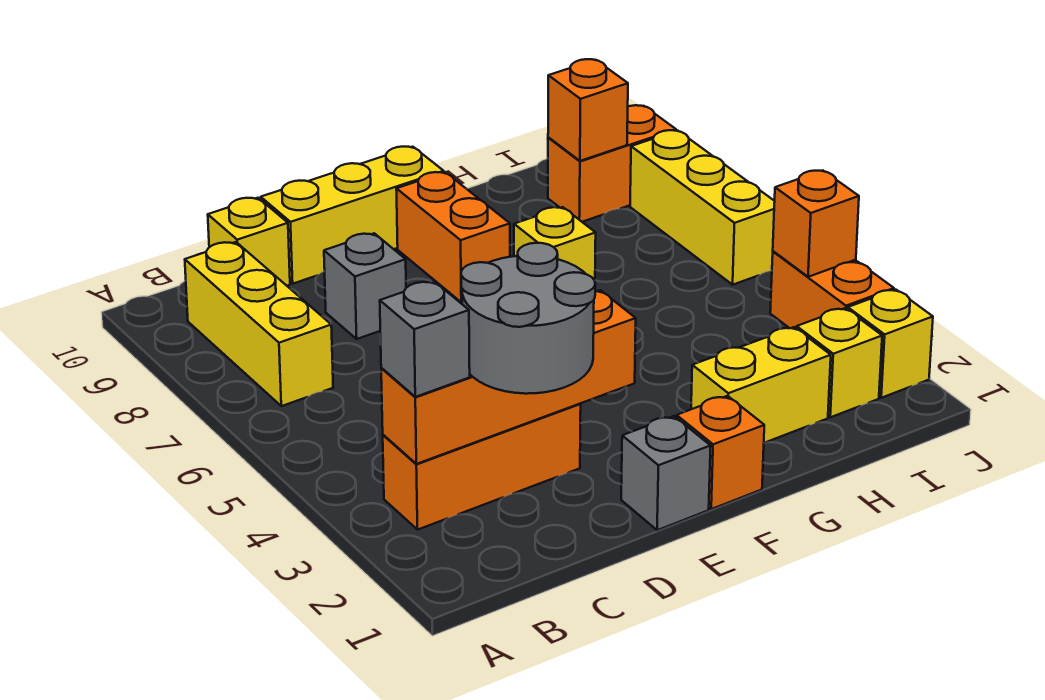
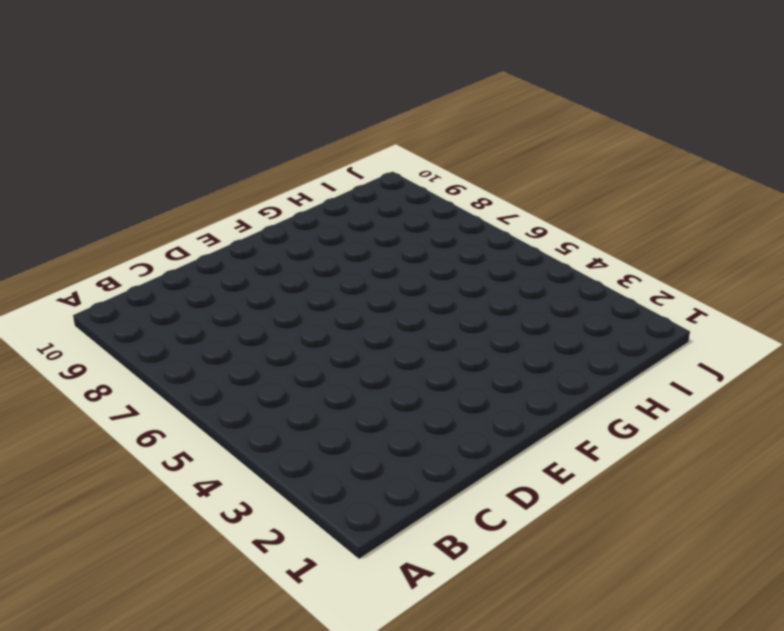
none -> orange 1x3 brick [383,404,581,530]
none -> yellow 1x3 brick [185,242,333,406]
none -> yellow 1x1 brick [208,198,290,286]

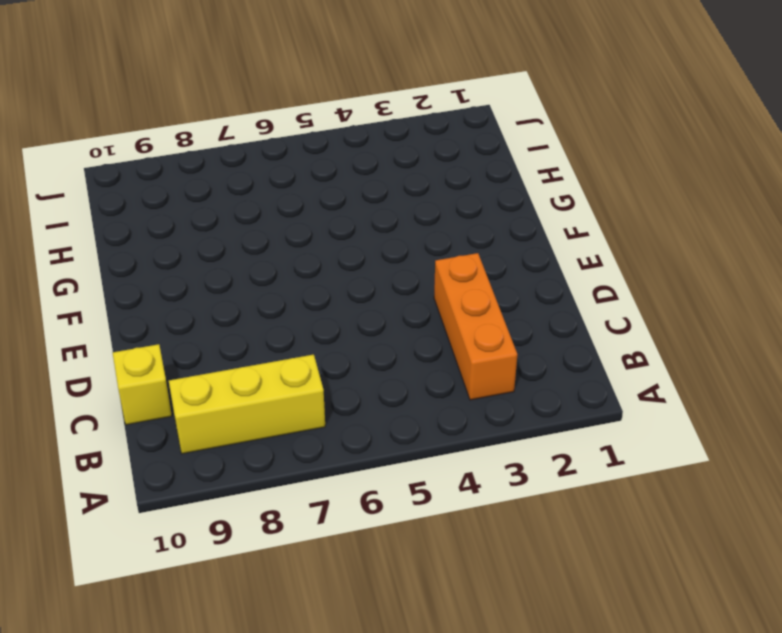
none -> grey 1x1 brick [324,233,406,339]
none -> yellow 1x3 brick [261,146,444,284]
none -> grey 1x1 brick [621,416,711,530]

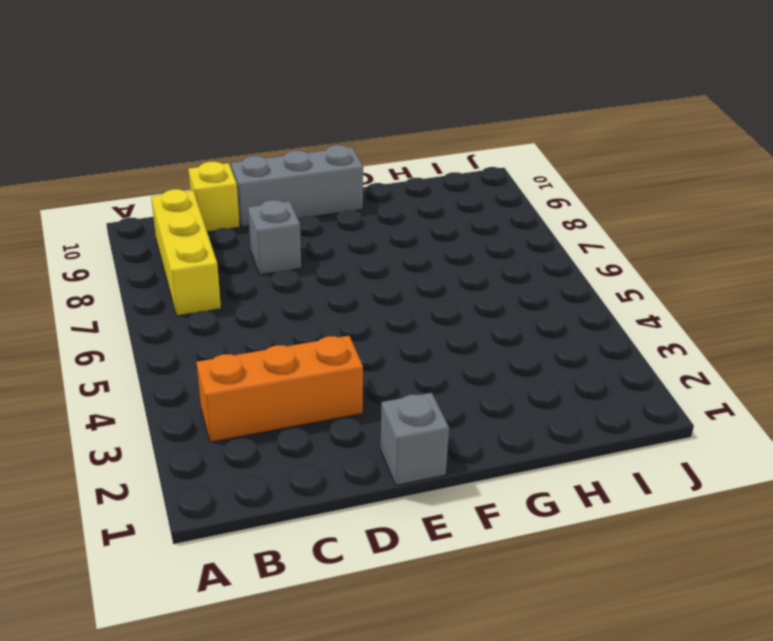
grey 1x3 brick [231,145,363,227] -> yellow 1x3 brick [261,146,444,284]
none -> orange 1x1 brick [677,396,764,509]
none -> orange 1x2 brick [396,172,510,302]
none -> yellow 1x2 brick [691,327,831,443]

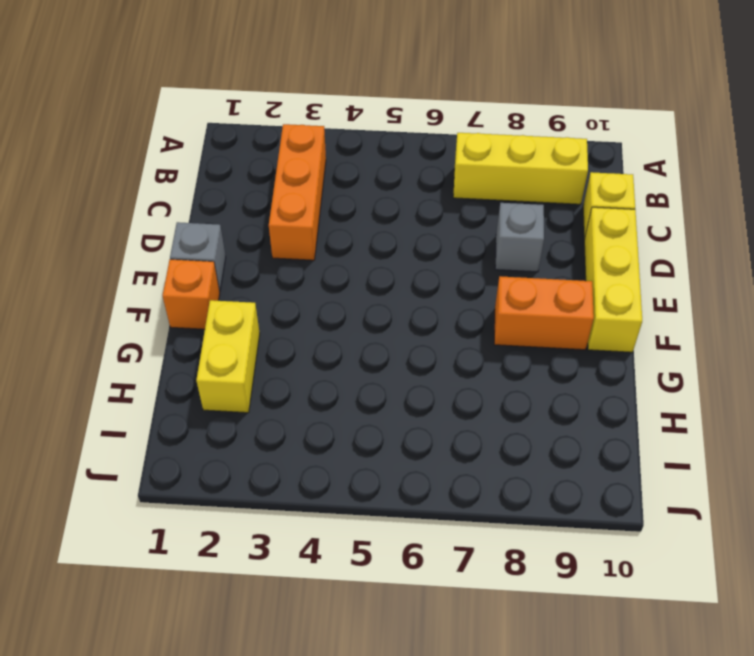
none -> yellow 1x1 brick [514,207,596,280]
none -> yellow 1x1 brick [797,308,882,417]
none -> orange 1x2 brick [548,105,676,222]

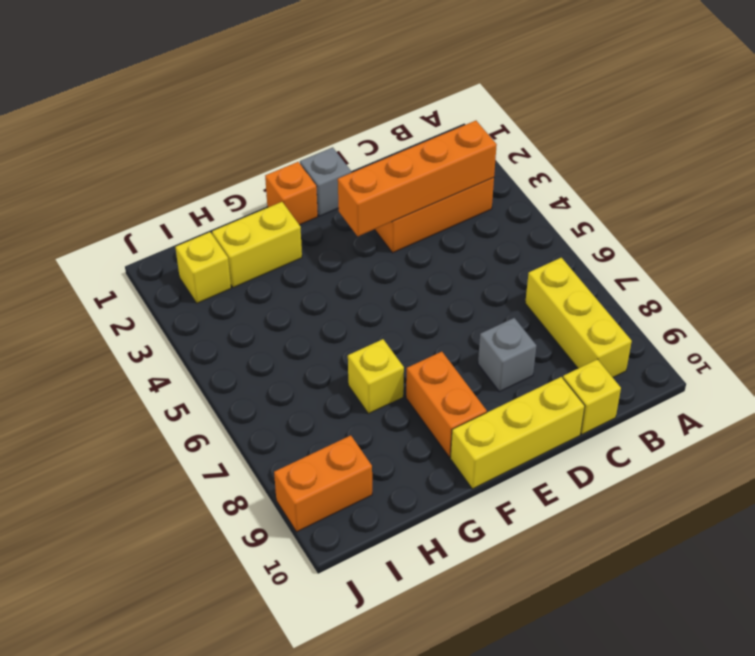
none -> yellow 1x1 brick [848,290,933,398]
none -> orange 1x2 brick [770,251,894,329]
none -> yellow 1x3 brick [630,130,775,285]

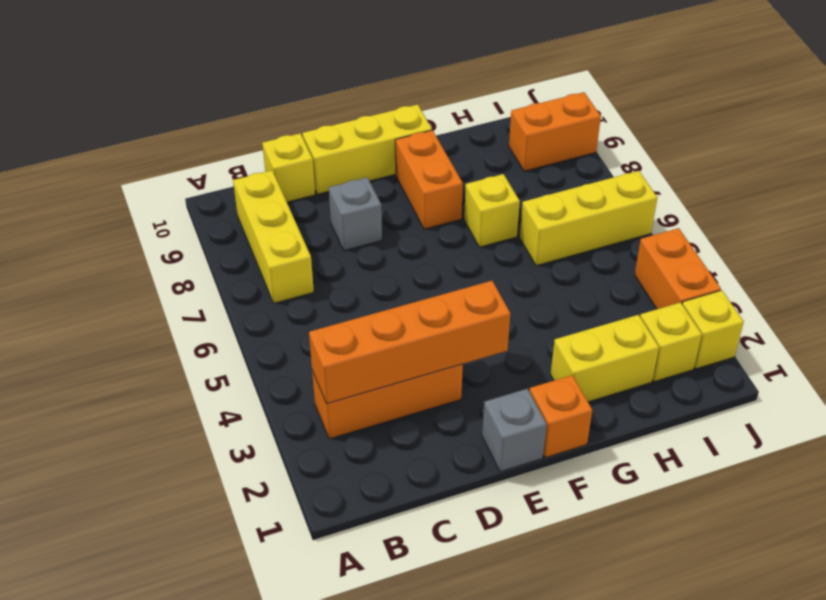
yellow 1x3 brick [520,171,657,266] -> yellow 1x3 brick turned to [630,130,775,285]
none -> orange 1x1 brick [548,59,628,161]
none -> orange 1x1 brick [773,171,859,277]
none -> grey 1x1 brick [380,281,470,397]

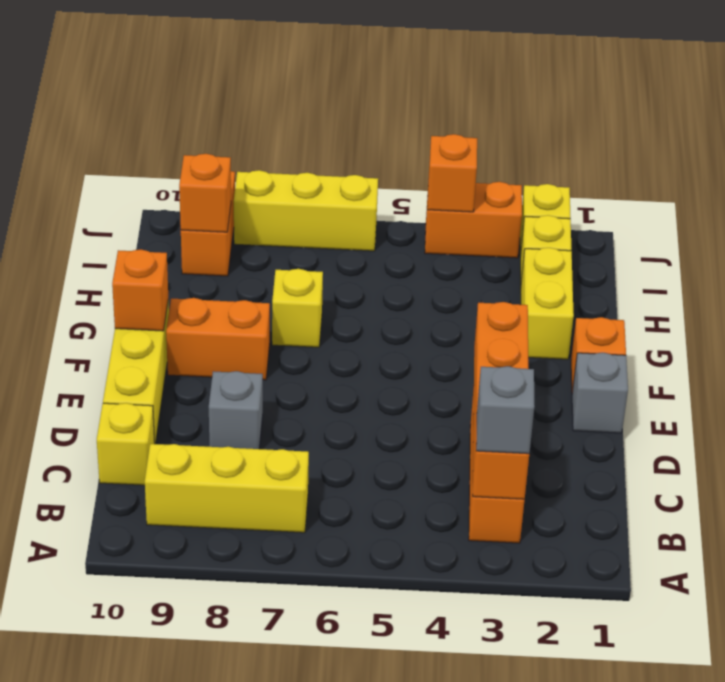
orange 1x1 brick [112,249,168,331] -> none
none -> grey 2x2 round brick [461,243,595,394]

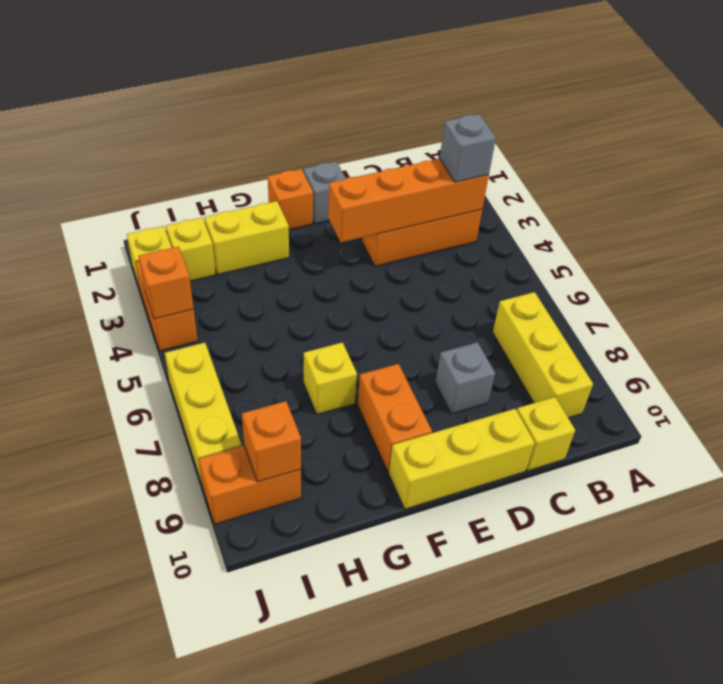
none -> grey 2x2 round brick [461,243,595,394]

